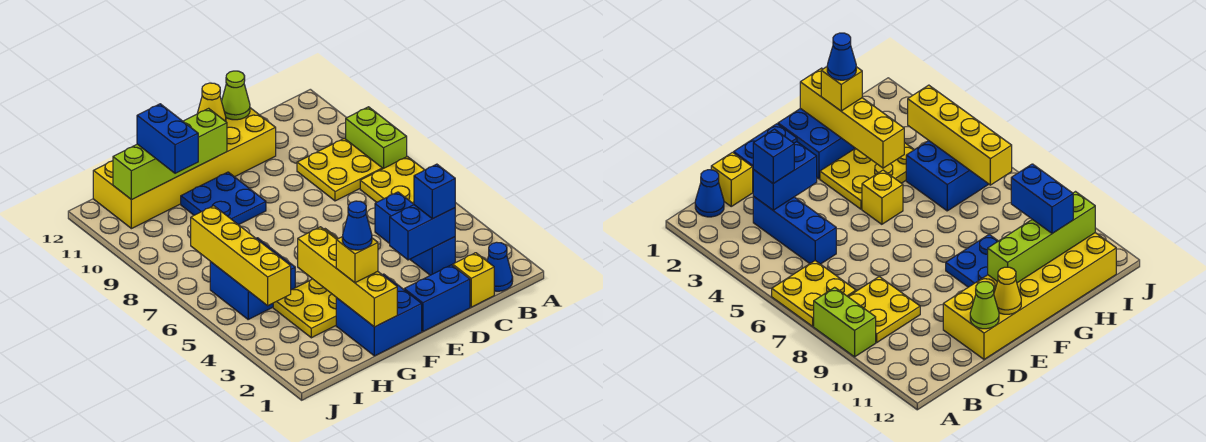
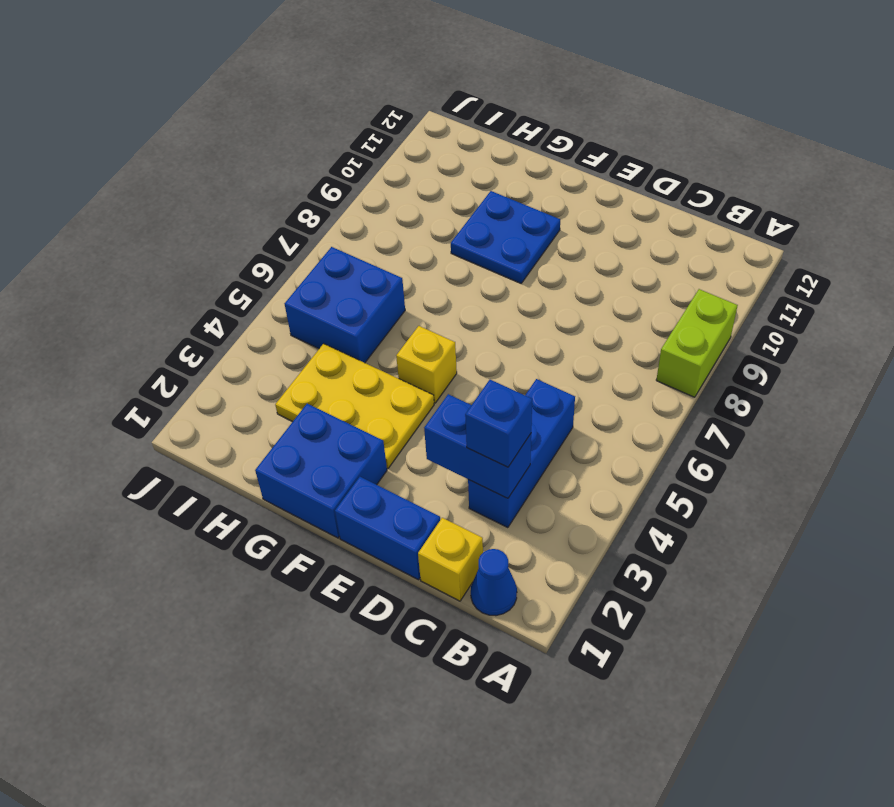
none -> yellow 2x2 plate [360,157,424,204]
none -> yellow 2x2 plate [297,138,382,201]
none -> yellow 2x6 brick [93,108,276,229]

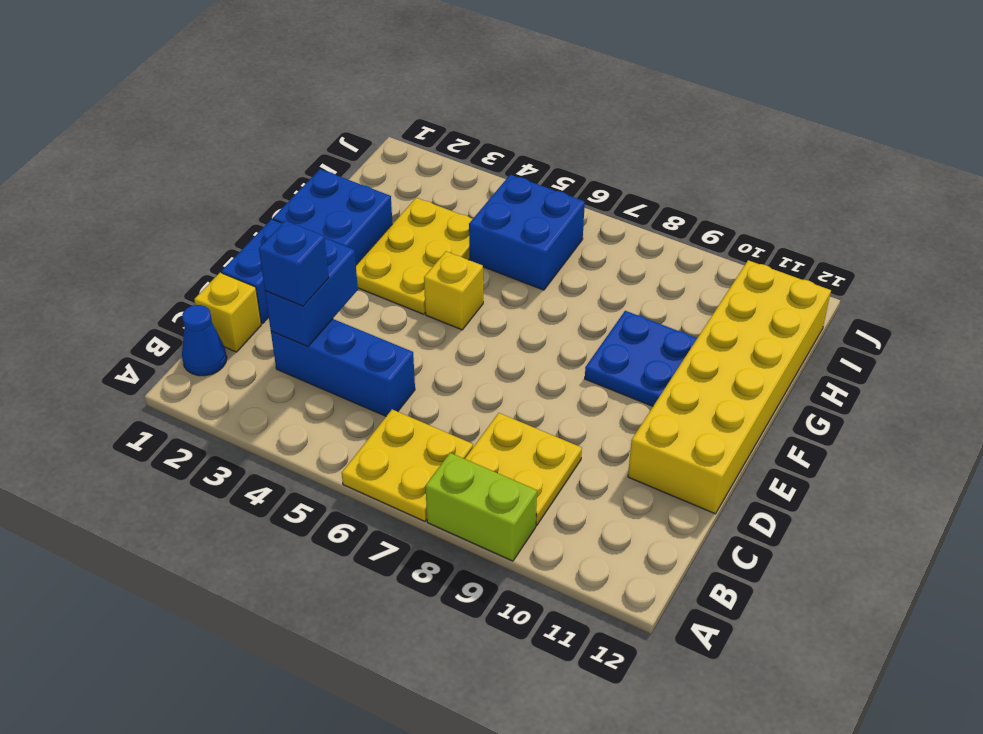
none -> lime 1x1 cone [222,71,250,120]
none -> yellow 1x1 cone [197,83,226,121]
none -> lime 1x4 brick [113,108,227,200]

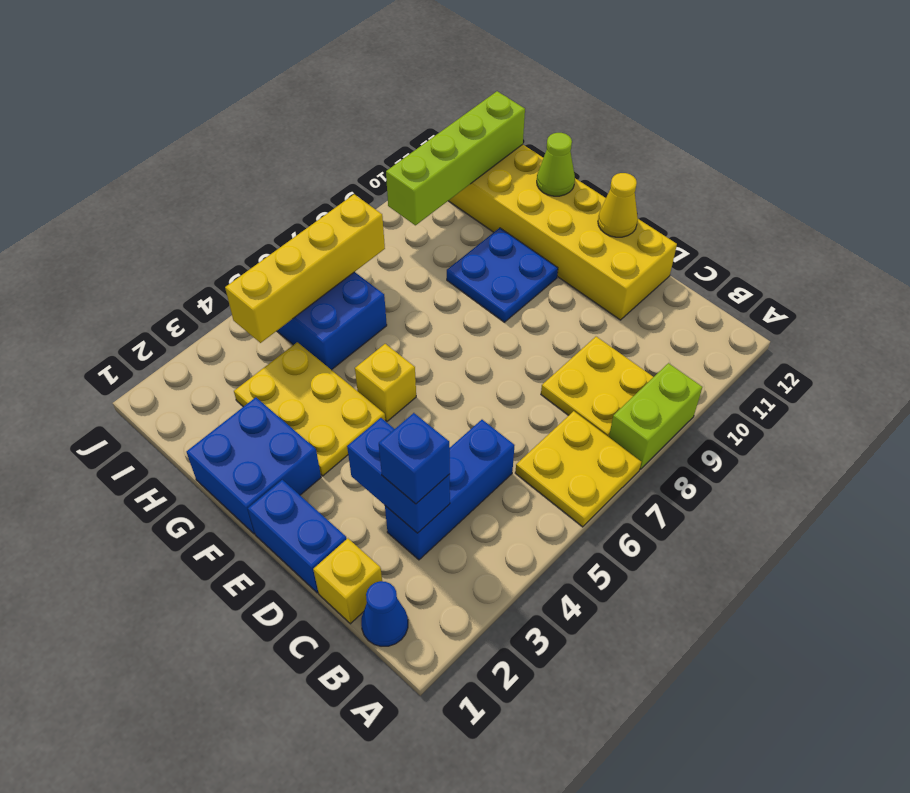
lime 1x1 cone [537,133,575,196] -> lime 1x1 cone moved to [222,71,250,120]
lime 1x4 brick [386,91,525,225] -> lime 1x4 brick turned to [113,108,227,200]
none -> yellow 1x4 brick [298,227,397,327]
none -> yellow 1x1 brick [336,237,378,283]
none -> blue 1x2 brick [137,104,198,173]

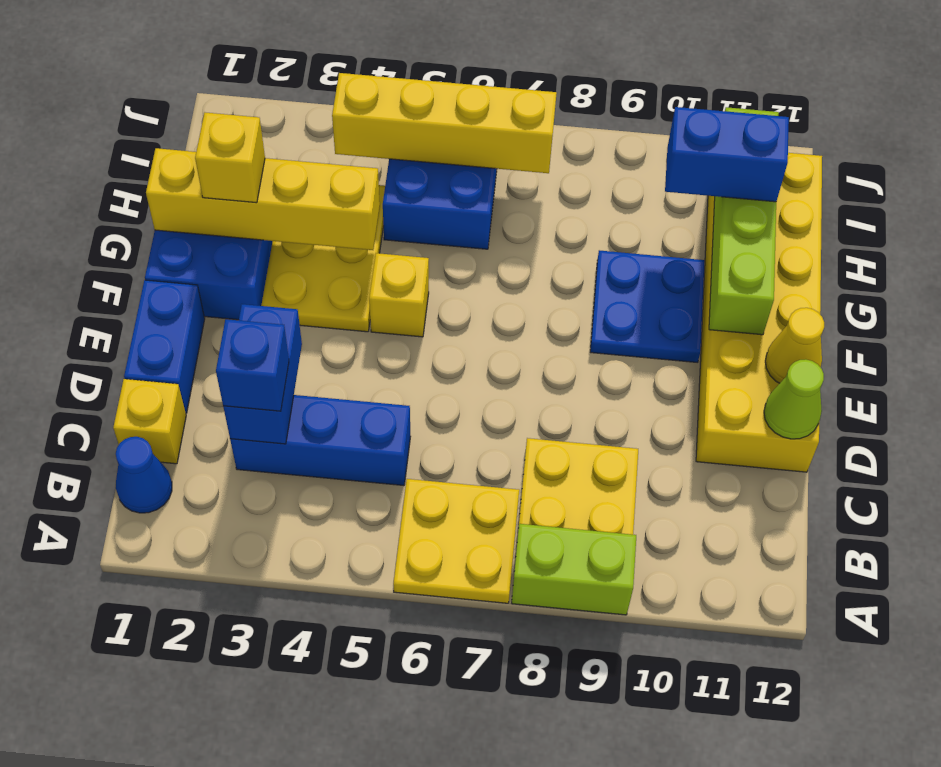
none -> blue 1x1 cone [342,201,372,250]

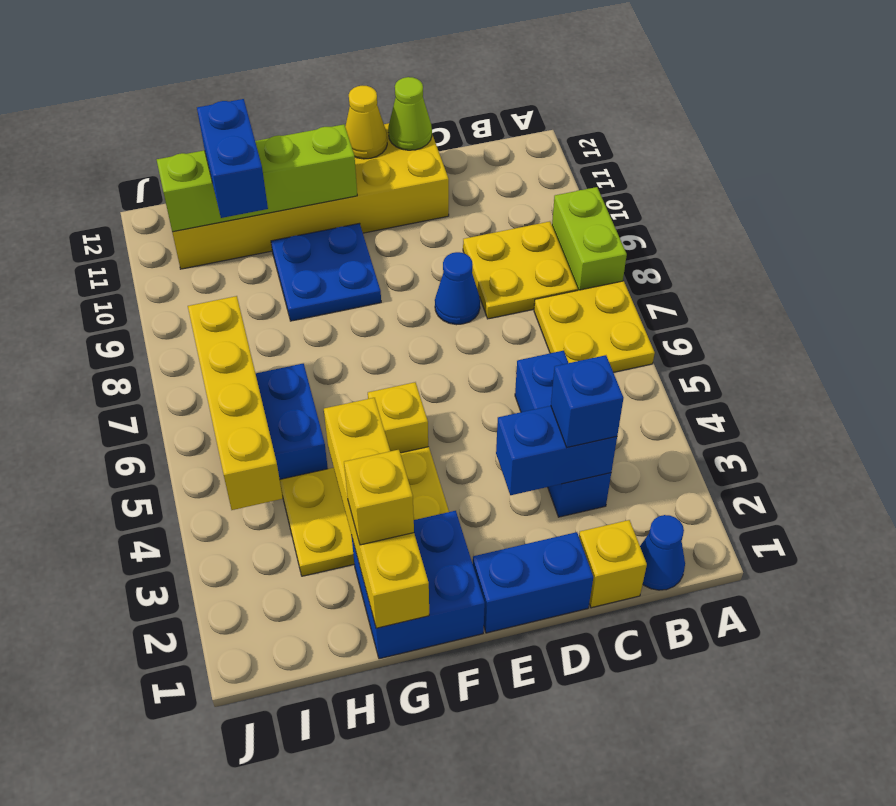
blue 1x1 cone [435,252,480,325] -> blue 1x1 cone moved to [342,201,372,250]

